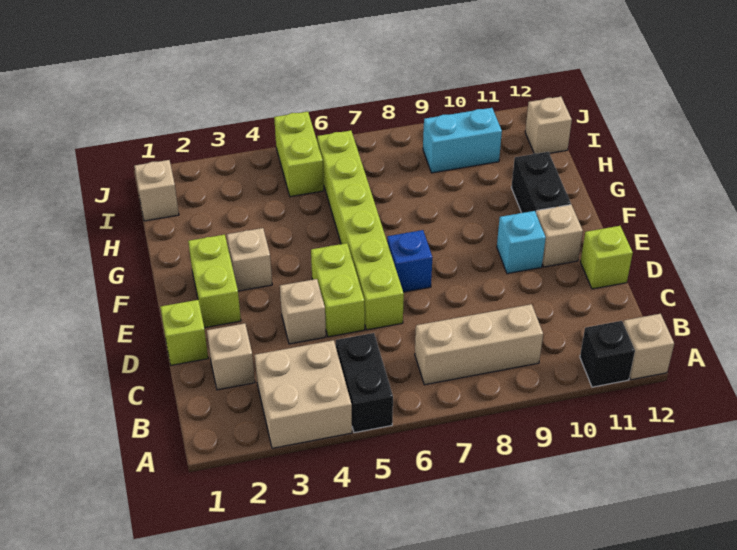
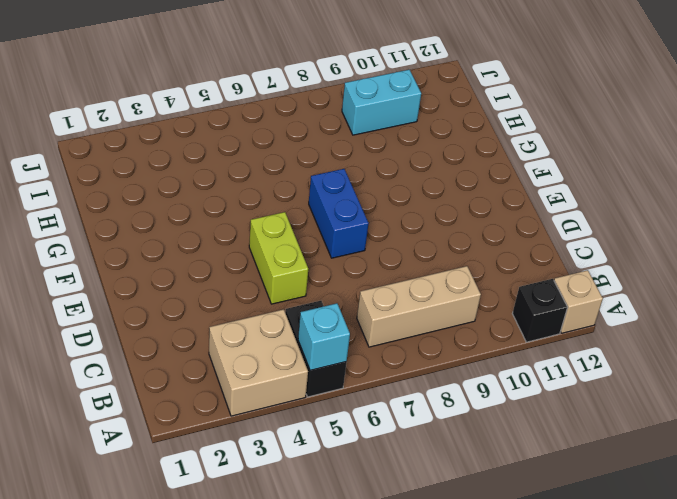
cyan 1x1 brick [298,303,350,370] -> cyan 1x1 brick moved to [497,211,546,274]
blue 1x2 brick [309,169,369,258] -> blue 1x1 brick [387,230,432,292]
none -> tan 1x1 brick [207,323,255,390]
none -> lime 1x1 brick [160,300,208,365]
none -> tan 1x1 brick [280,279,326,344]

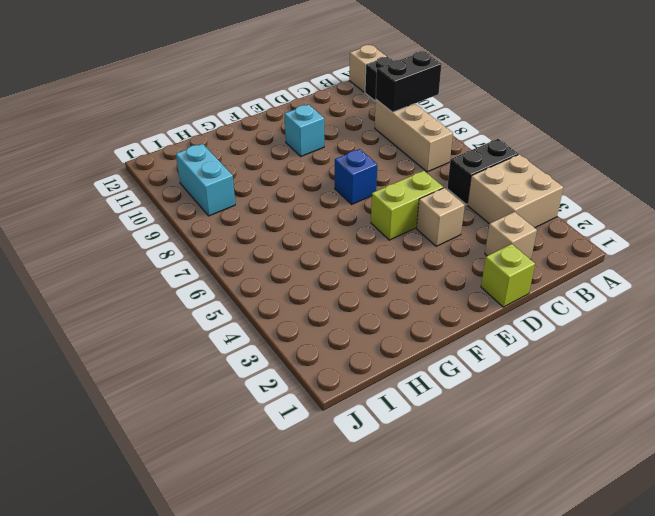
black 1x2 brick [376,51,442,112] -> black 1x2 brick moved to [511,152,571,213]
none -> lime 1x6 brick [317,131,404,330]
none -> lime 1x1 brick [580,226,633,289]
none -> lime 1x2 brick [188,235,241,328]

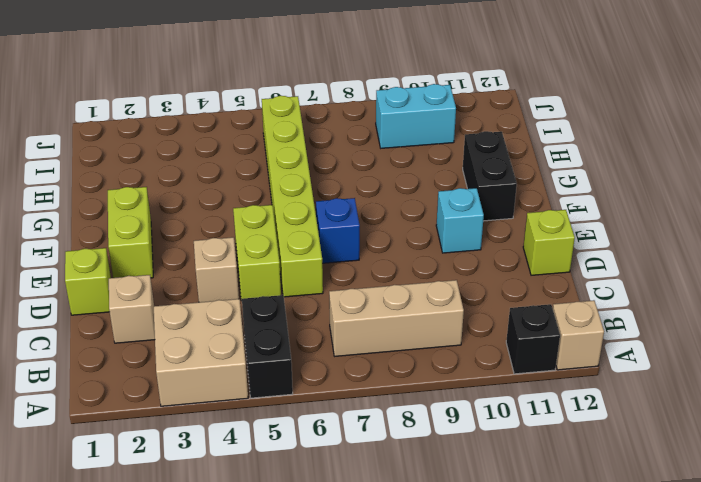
none -> tan 1x1 brick [536,205,583,267]
none -> tan 1x1 brick [227,228,272,291]
none -> tan 1x1 brick [134,160,179,221]

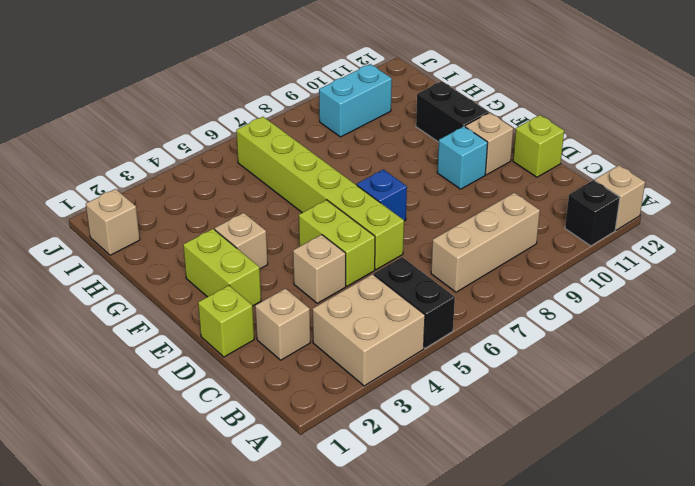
none -> lime 1x2 brick [274,112,324,197]
none -> tan 1x1 brick [525,97,572,153]

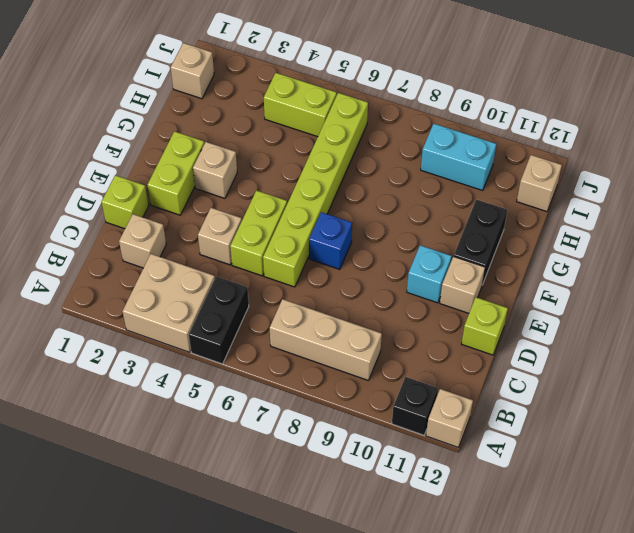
lime 1x2 brick [264,73,337,137] -> lime 1x2 brick turned to [274,112,324,197]

